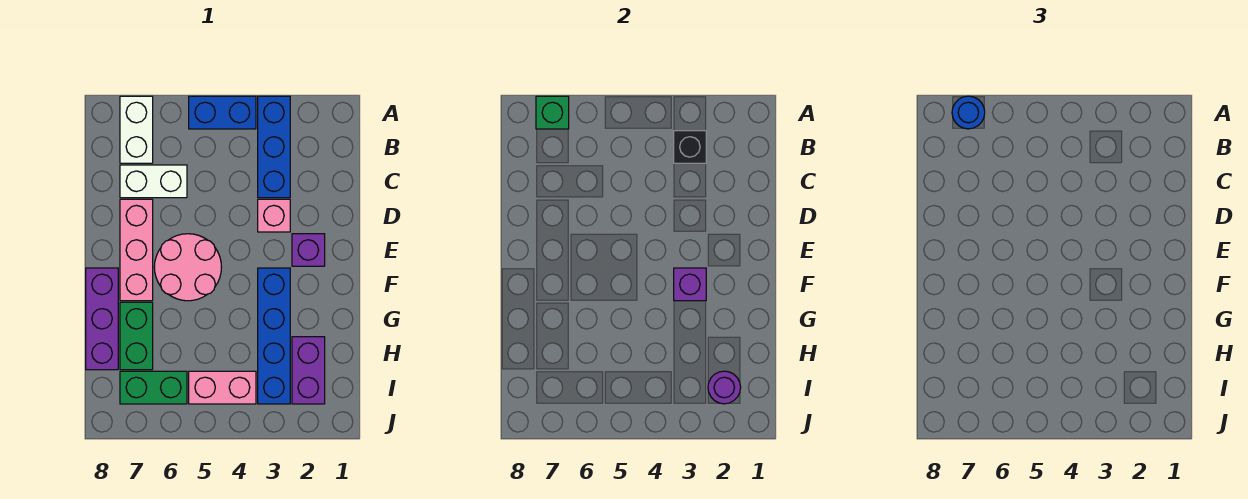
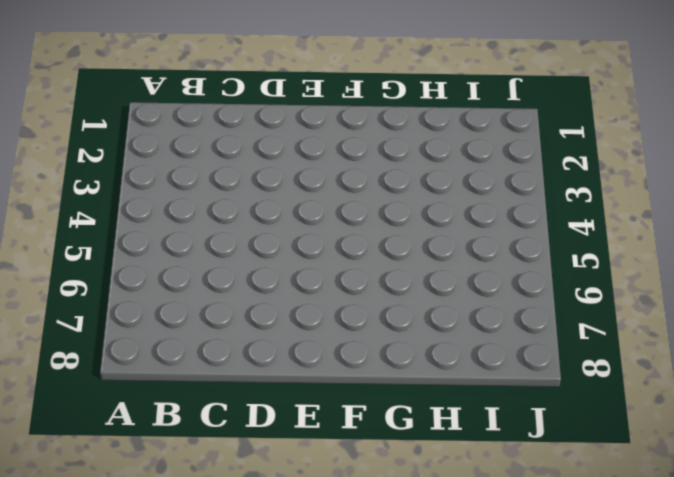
none -> blue 1x3 brick [258,96,290,198]
none -> blue 1x2 brick [189,96,256,129]
none -> white 1x2 brick [120,96,153,163]

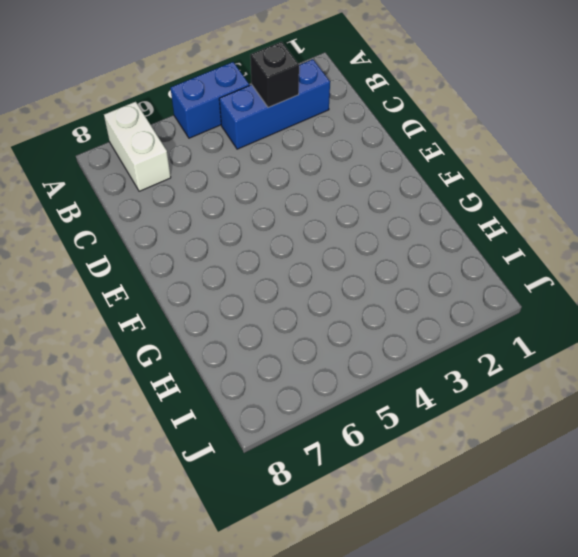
blue 1x3 brick [219,59,330,149] -> blue 1x3 brick turned to [258,96,290,198]
none -> white 1x2 brick [120,165,187,198]
none -> pink 1x1 brick [258,199,290,232]
none -> pink 1x3 brick [120,199,153,301]

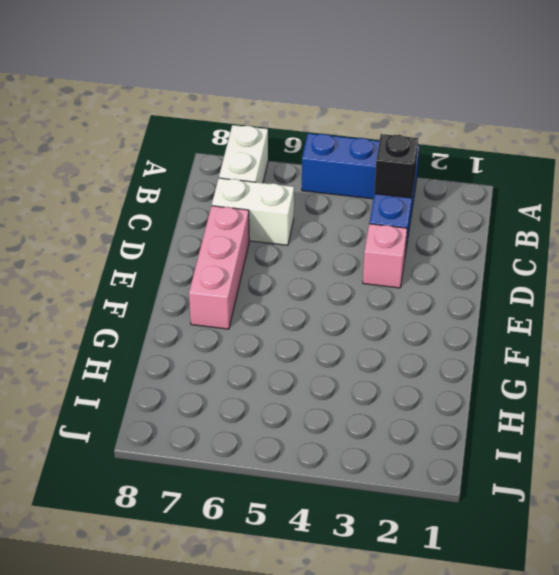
none -> purple 1x1 brick [292,234,325,266]
none -> pink 2x2 round brick [154,234,222,301]
none -> blue 1x4 brick [258,268,290,404]

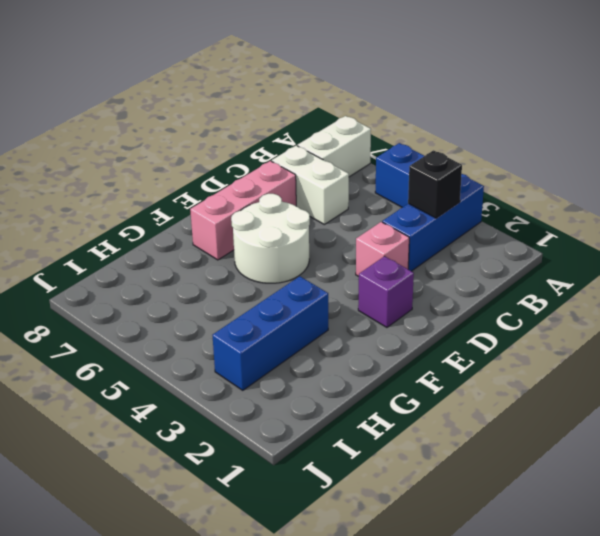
white 2x2 round brick [231,194,310,283] -> pink 2x2 round brick [154,234,222,301]
blue 1x3 brick [212,276,328,390] -> blue 1x4 brick [258,268,290,404]
none -> purple 1x3 brick [86,268,118,370]
none -> green 1x2 brick [120,302,153,370]
none -> purple 1x2 brick [292,337,325,404]

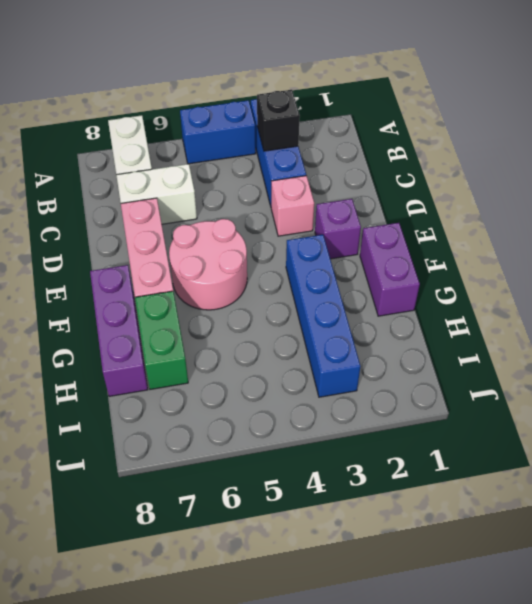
purple 1x2 brick [360,223,420,316] -> purple 1x2 brick moved to [292,337,325,404]
none -> pink 1x2 brick [189,371,256,404]
none -> green 1x2 brick [120,371,187,404]
none -> green 1x1 brick [536,96,569,129]

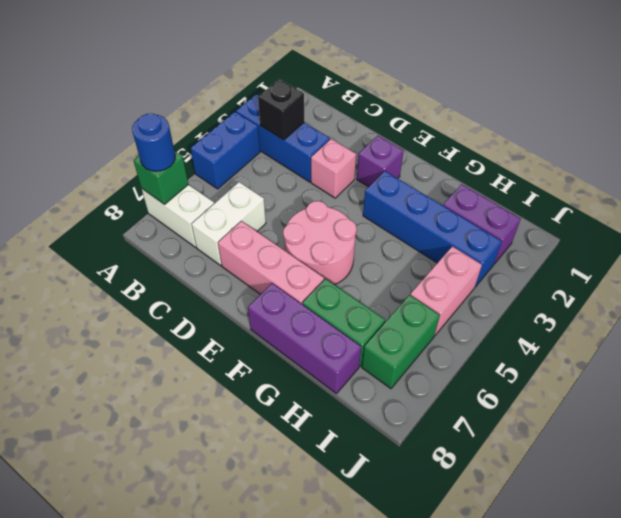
none -> purple 1x1 brick [674,268,706,301]
none -> purple 1x1 round brick [708,371,741,404]

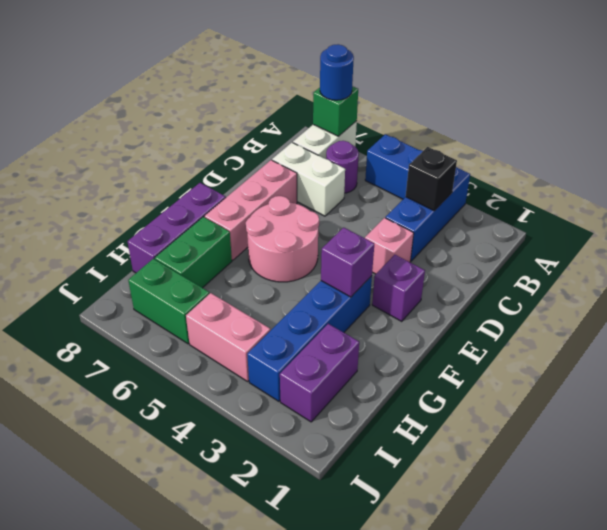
purple 1x1 round brick [326,141,359,193] -> purple 1x1 round brick moved to [708,371,741,404]

